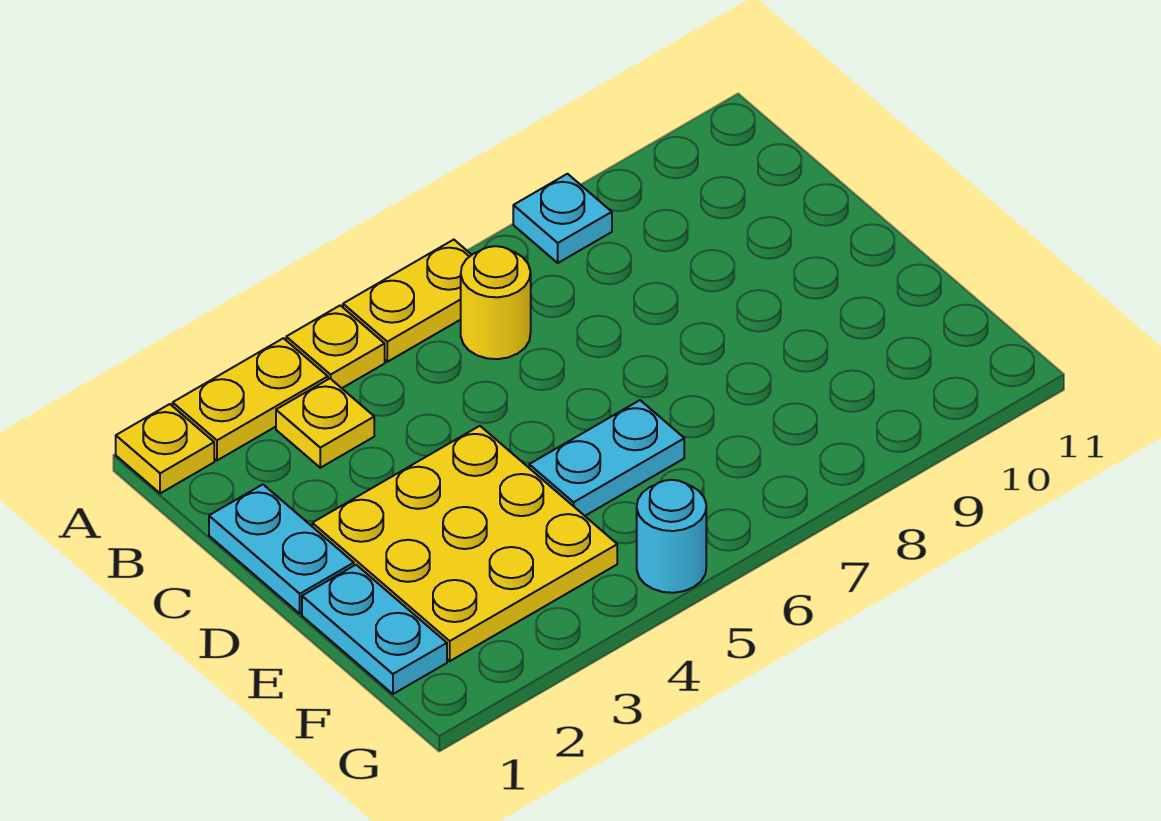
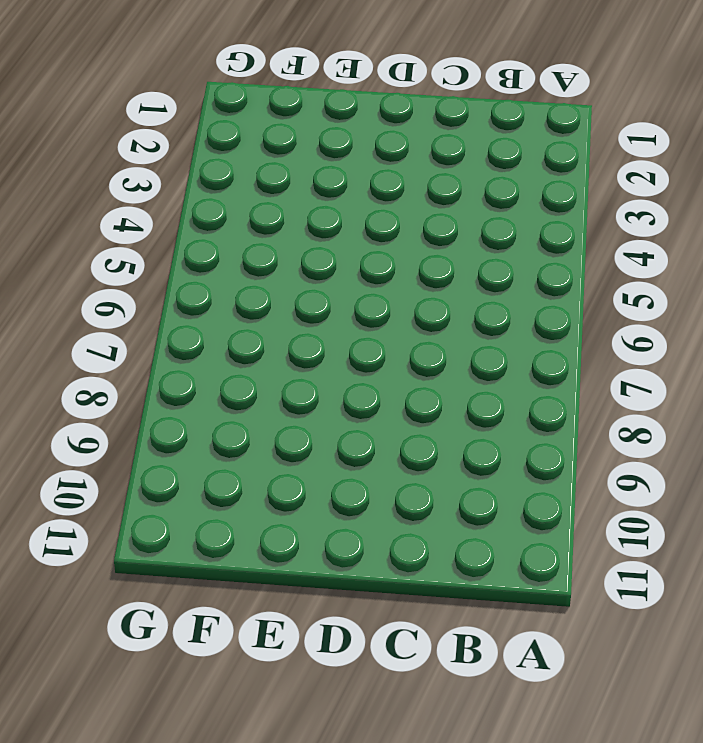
none -> yellow 1x1 plate [116,404,214,493]
none -> yellow 1x2 plate [173,338,328,460]
none -> yellow 1x1 plate [286,305,385,388]

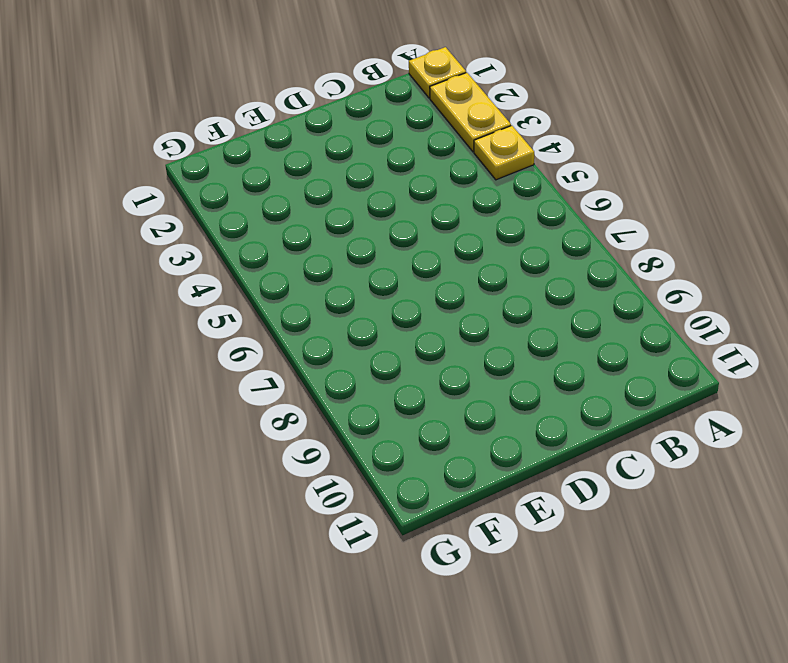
none -> yellow 1x2 plate [343,240,471,362]
none -> cyan 1x1 plate [513,174,612,263]
none -> yellow 1x1 plate [276,379,374,468]

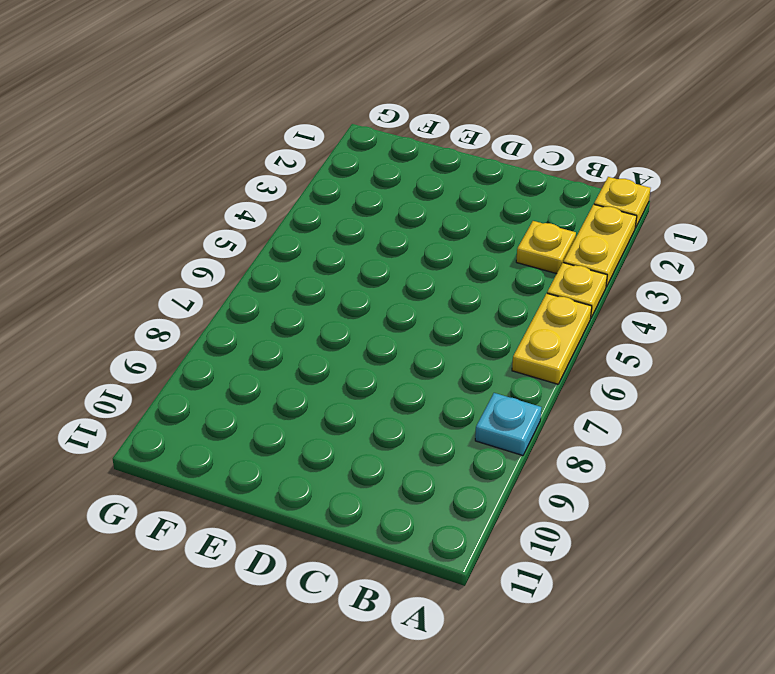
none -> yellow 1x1 round brick [461,246,531,359]
none -> cyan 1x2 plate [209,485,354,614]
none -> yellow 3x3 plate [312,426,617,661]

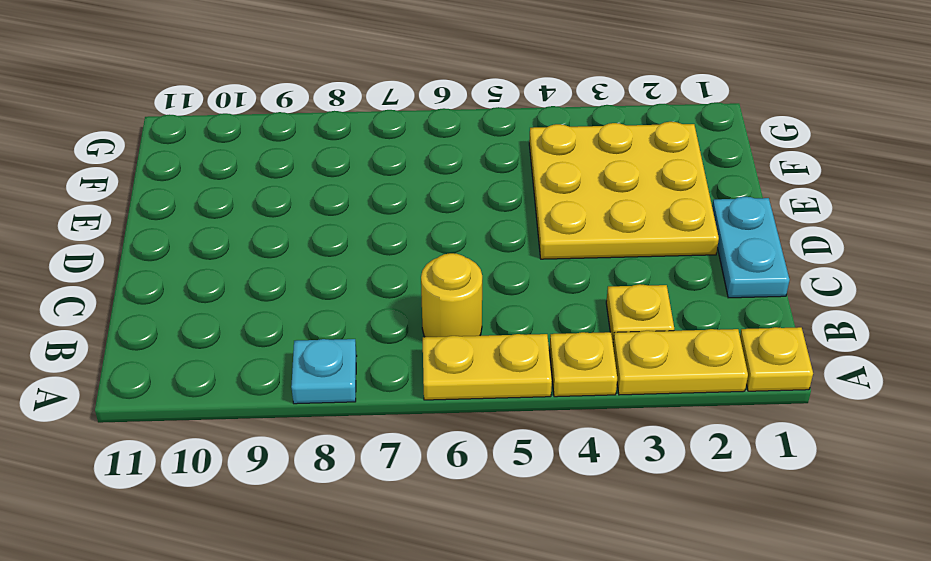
none -> cyan 1x2 plate [302,565,447,694]
none -> cyan 1x2 plate [529,400,684,516]
none -> cyan 1x1 round brick [637,480,706,593]

